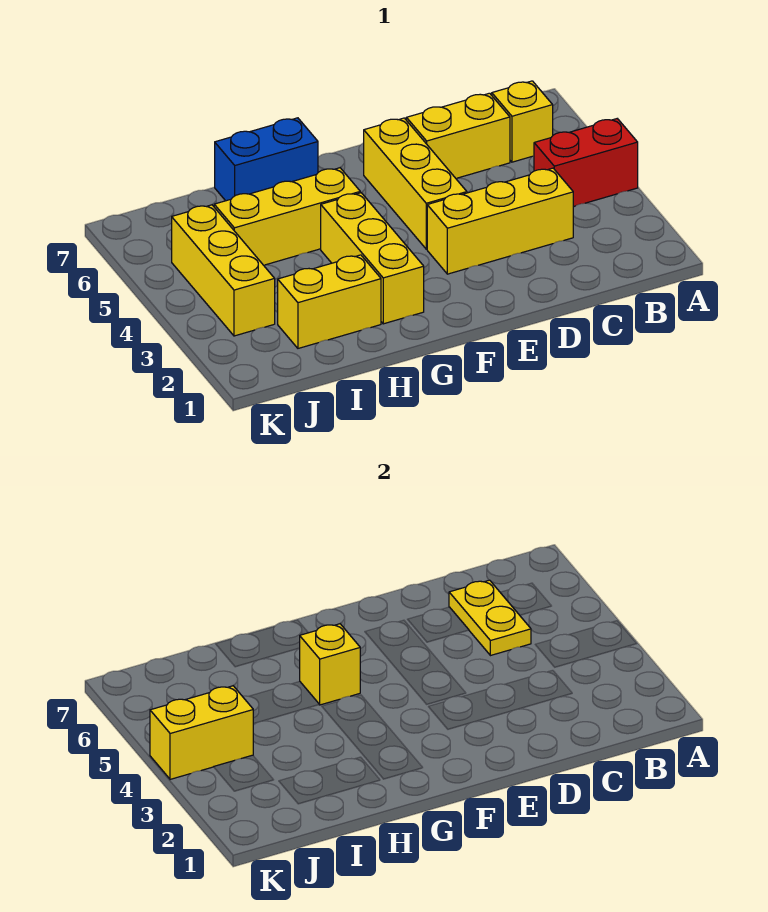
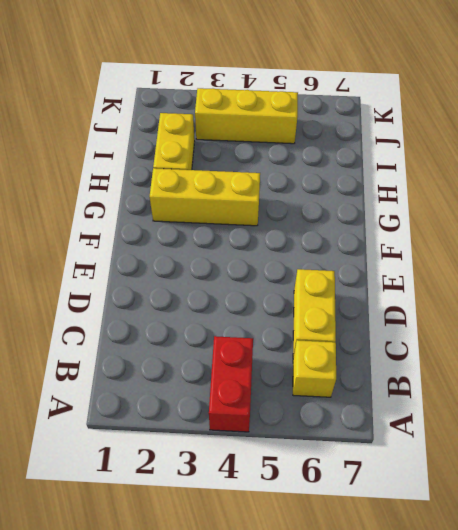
none -> yellow 1x3 brick [427,168,573,274]
none -> yellow 1x3 brick [364,118,467,249]
none -> yellow 1x3 brick [214,168,360,265]

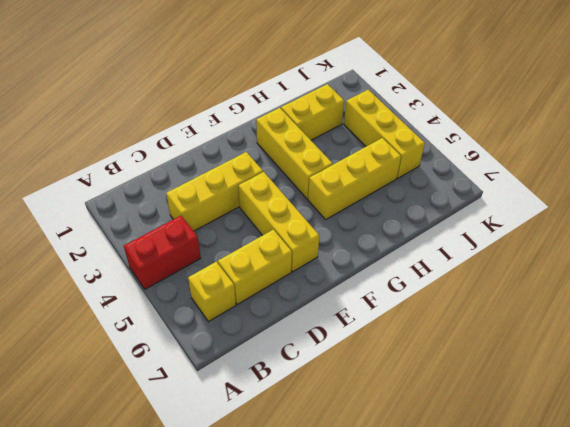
none -> blue 1x2 brick [215,118,318,201]
none -> yellow 1x2 plate [449,580,531,656]
none -> yellow 1x1 brick [300,624,360,705]

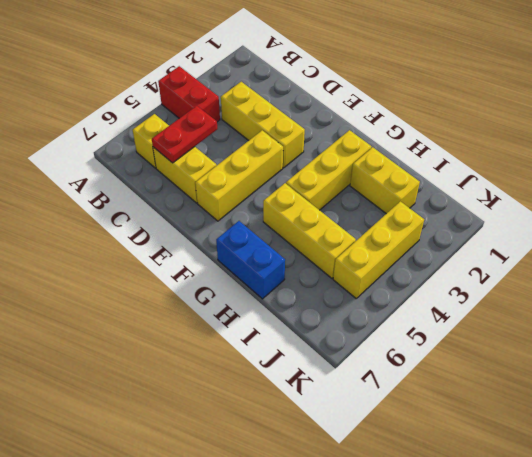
red 1x2 plate [152,106,217,163] -> yellow 1x2 plate [449,580,531,656]
none -> yellow 1x1 brick [300,624,360,705]
none -> yellow 1x2 brick [150,686,254,779]

